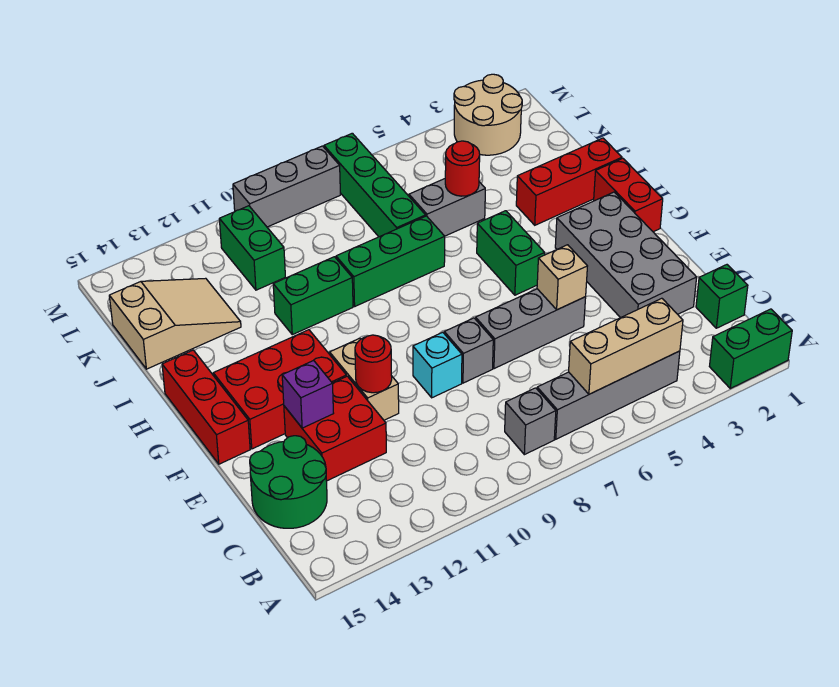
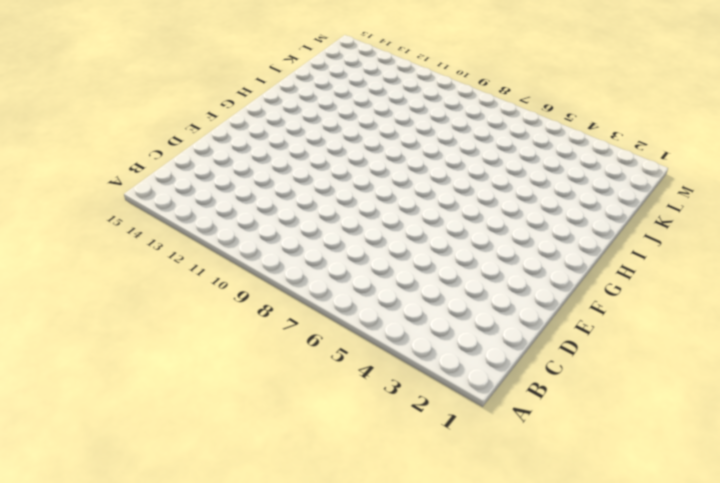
none -> green 1x2 brick [709,309,792,388]
none -> grey 1x4 brick [537,351,680,439]
none -> grey 1x1 brick [505,388,556,455]

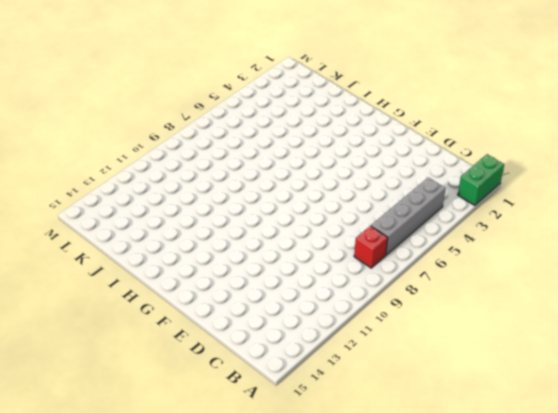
red 1x1 brick [354,226,388,268] -> grey 1x1 brick [505,388,556,455]
none -> green 1x1 brick [696,265,748,328]
none -> green 2x2 round brick [250,436,327,528]
none -> grey 2x4 brick [555,192,697,318]

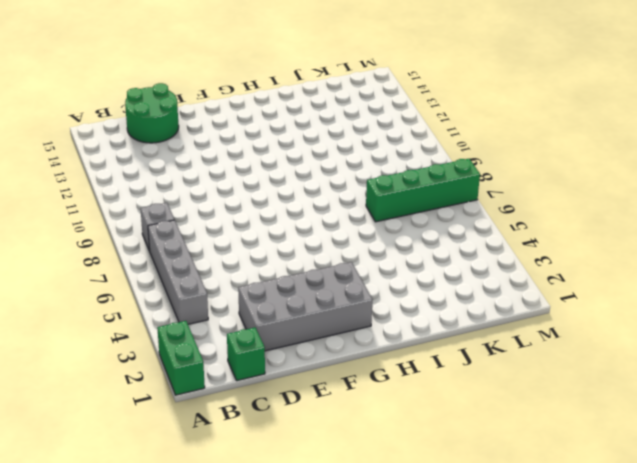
none -> red 2x2 brick [284,376,386,481]
none -> grey 1x3 brick [476,289,586,369]
none -> grey 1x1 brick [444,318,493,383]

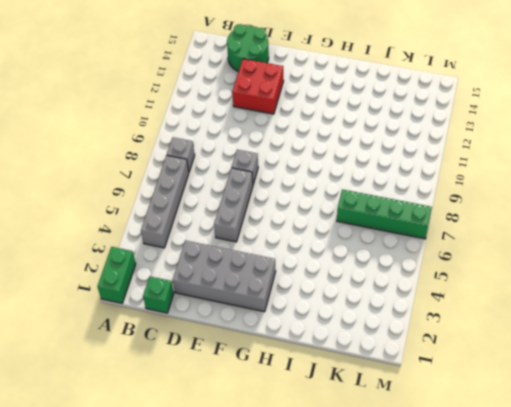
none -> cyan 1x1 brick [413,332,462,398]
none -> tan 1x2 brick [330,338,399,420]
none -> red 2x3 brick [213,330,347,449]

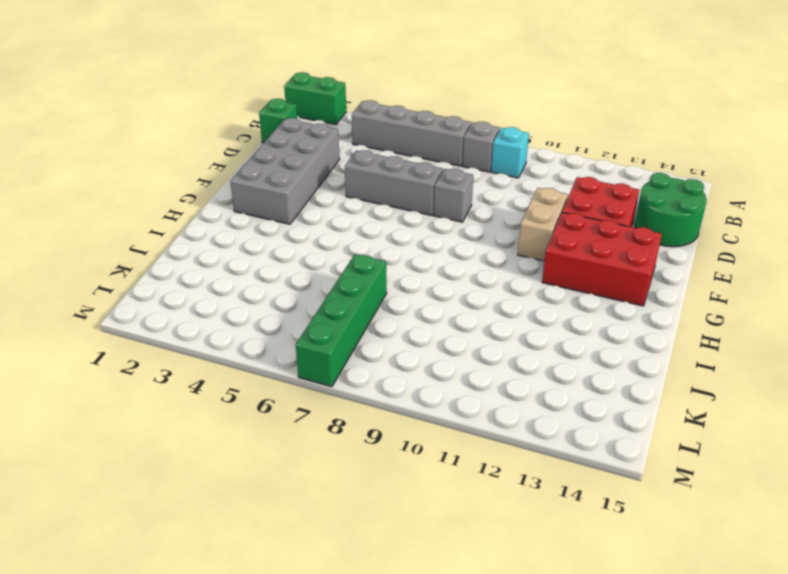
cyan 1x1 brick [491,127,529,178] -> cyan 1x1 brick moved to [413,332,462,398]
none -> red 1x3 brick [162,350,250,464]
none -> red 1x2 brick [594,158,663,232]
none -> green 1x2 brick [477,211,545,295]

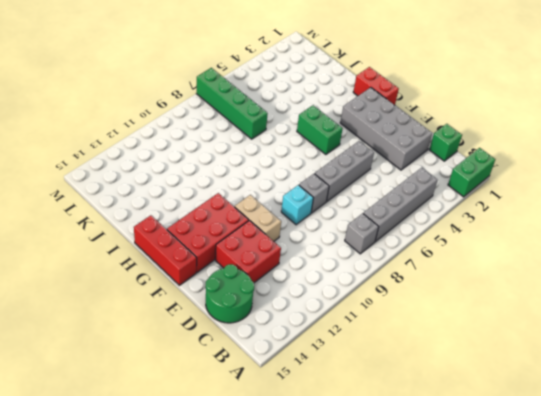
none -> red 1x3 brick [516,138,622,225]
none -> green 1x3 brick [336,216,445,306]
none -> green 1x2 brick [273,257,353,335]

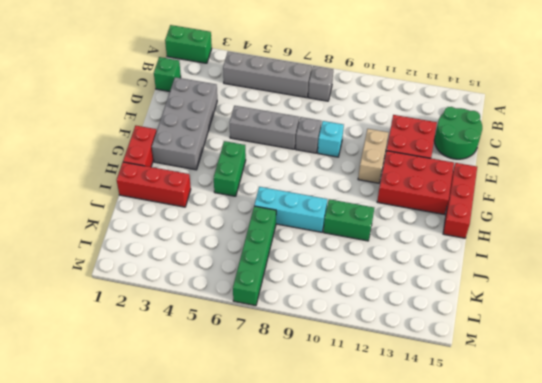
cyan 1x3 brick [254,187,328,232] -> green 1x3 brick [336,216,445,306]
none -> grey 1x2 brick [409,179,485,236]
none -> tan 2x3 slope [109,278,241,369]
none -> green 1x2 brick [219,206,285,290]

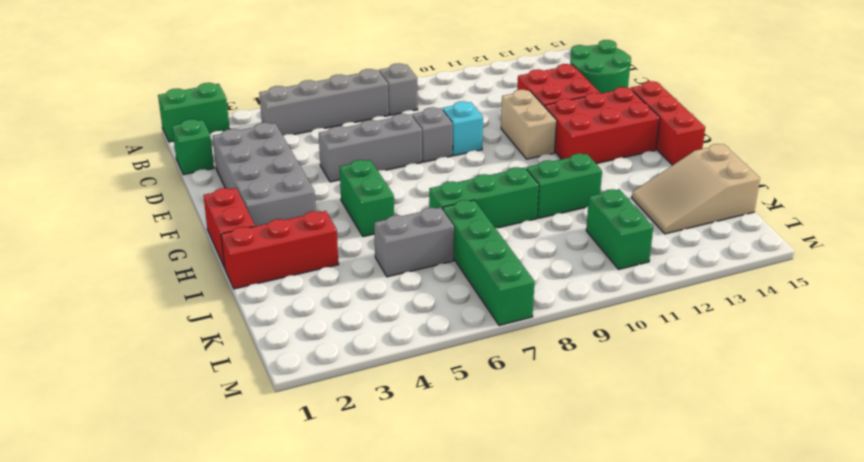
none -> tan 2x2 round brick [454,74,522,155]
none -> grey 1x3 brick [233,146,340,227]
none -> tan 1x3 brick [569,298,683,394]

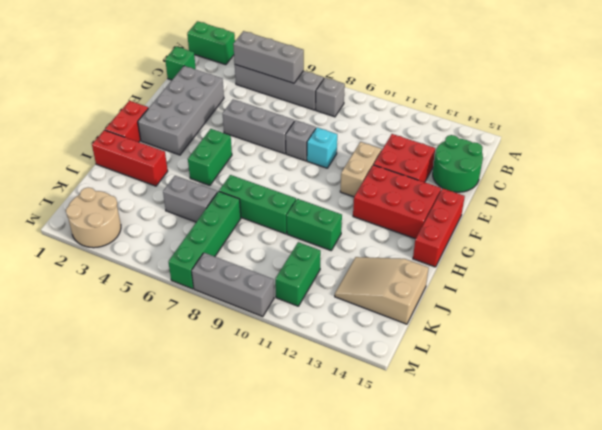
grey 1x3 brick [233,31,304,83] -> tan 1x3 brick [569,298,683,394]
none -> tan 1x1 brick [537,245,587,310]
none -> red 1x1 round brick [355,335,392,393]
none -> purple 1x1 brick [282,360,334,428]

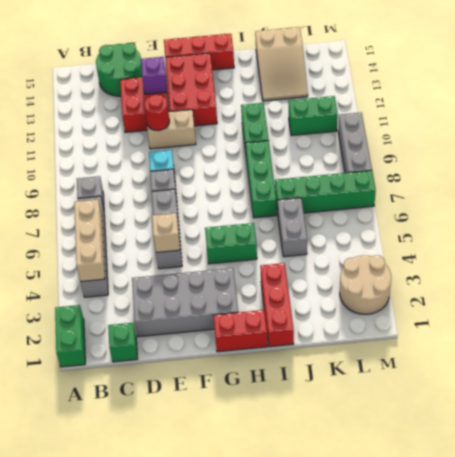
none -> red 1x1 round brick [445,141,480,196]

